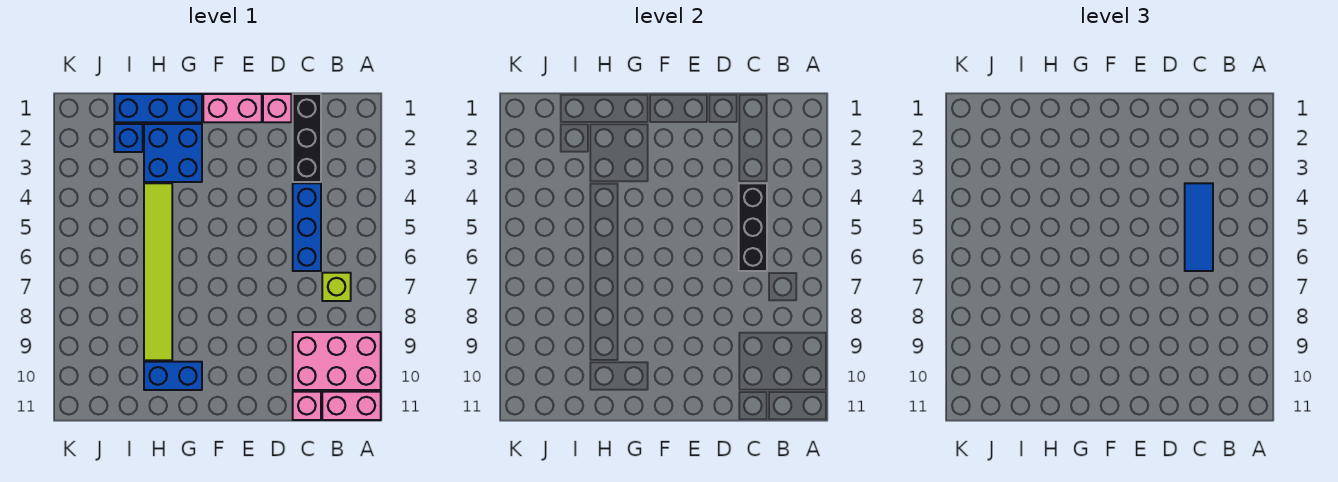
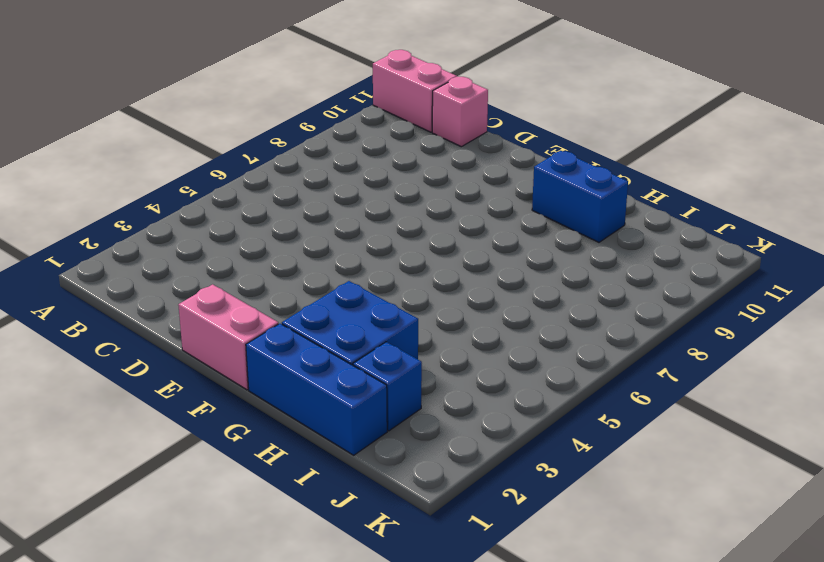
none -> pink 2x3 brick [293,332,381,390]
none -> lime 1x1 brick [322,273,351,301]
none -> black 1x3 brick [293,94,321,182]

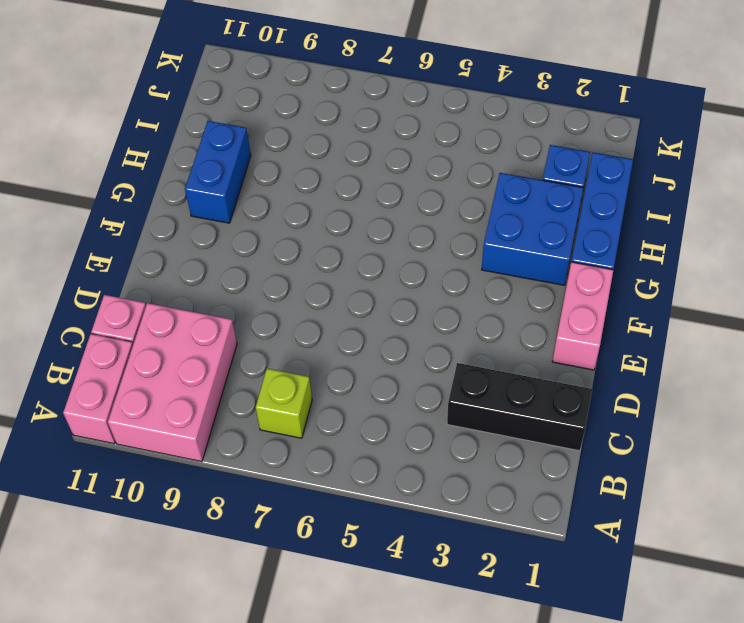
none -> blue 1x3 brick [293,183,321,271]
none -> pink 1x1 brick [263,94,291,122]
none -> lime 1x6 tile [144,183,172,360]

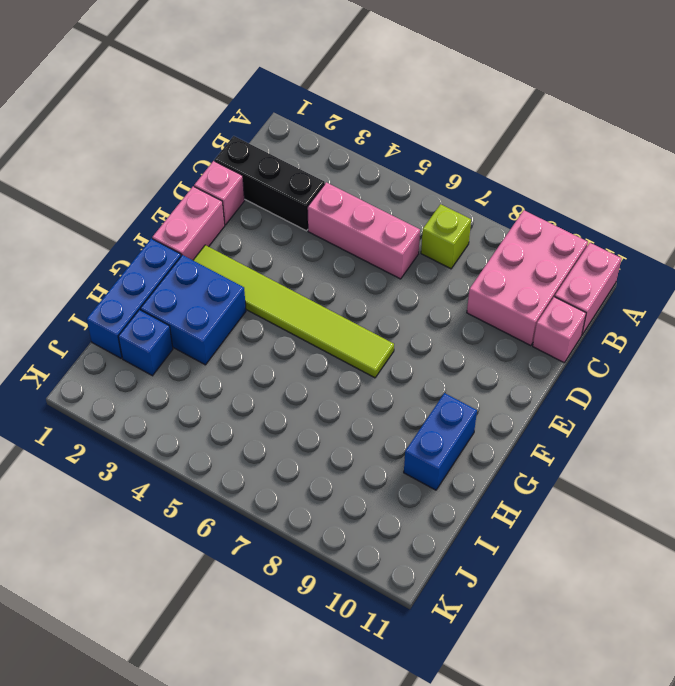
pink 1x3 brick [308,182,420,279] -> blue 1x3 brick [293,183,321,271]
lime 1x6 tile [193,245,394,378] -> lime 1x6 tile moved to [144,183,172,360]
none -> black 1x3 brick [739,183,767,271]
none -> blue 1x3 tile [1185,183,1213,271]

